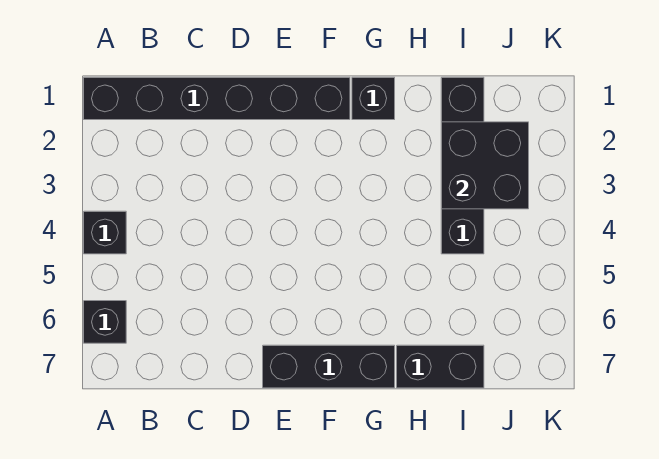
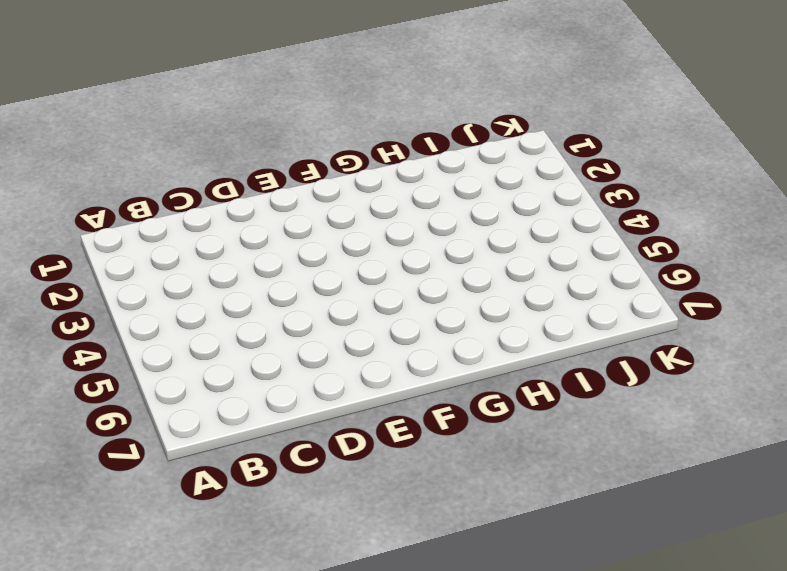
none -> black 1x6 brick [84,77,350,120]
none -> black 1x1 brick [84,211,126,254]

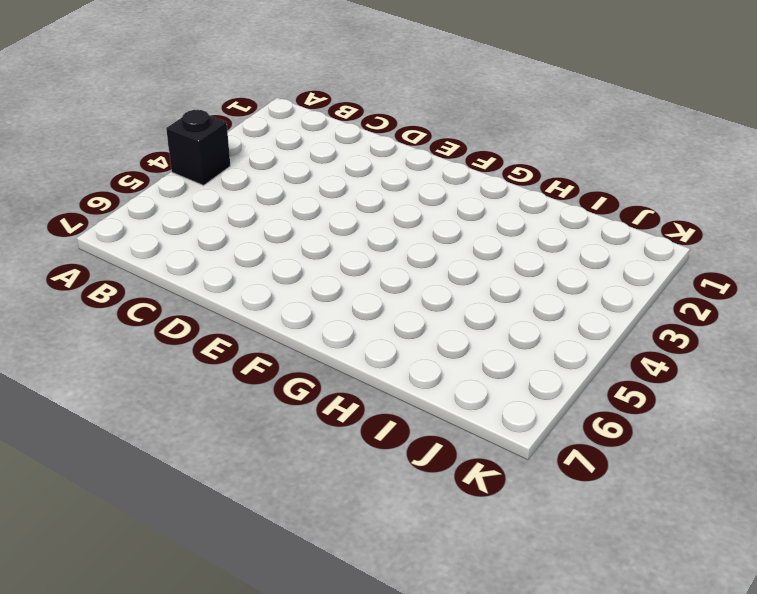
none -> black 1x6 brick [84,77,350,120]
none -> black 1x1 brick [84,301,126,343]

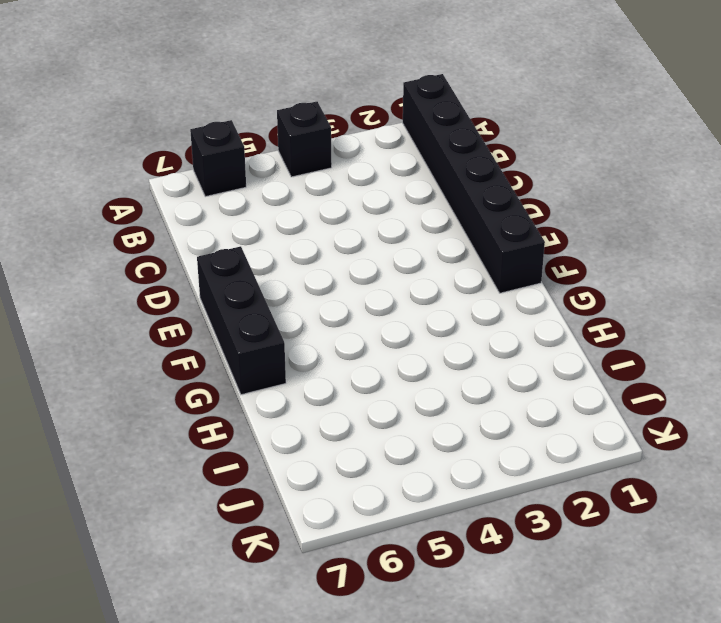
none -> black 1x1 brick [352,77,395,120]
none -> black 1x2 brick [397,345,484,388]

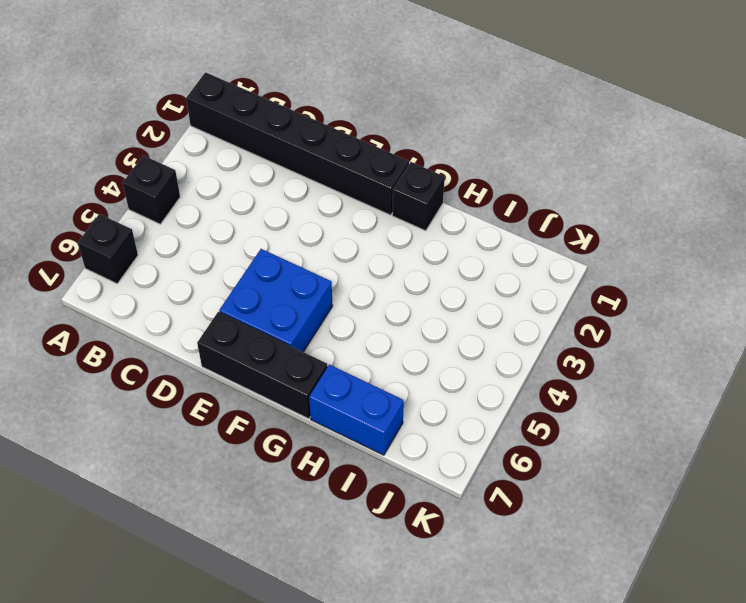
blue 2x2 brick [219,249,333,352] -> none
blue 1x2 brick [309,365,404,455] -> black 1x2 brick [397,345,484,388]
none -> black 1x4 brick [441,77,484,254]
none -> black 2x2 brick [441,122,529,209]

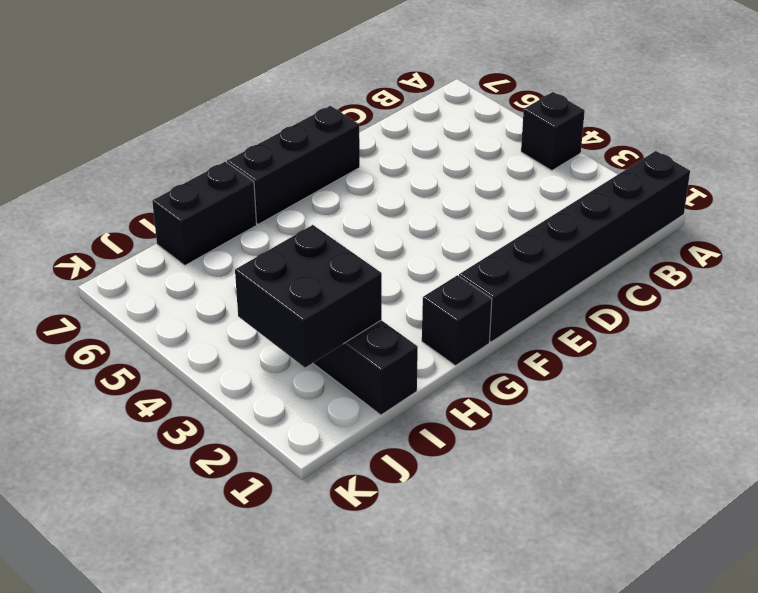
none -> black 1x1 brick [84,301,126,343]

